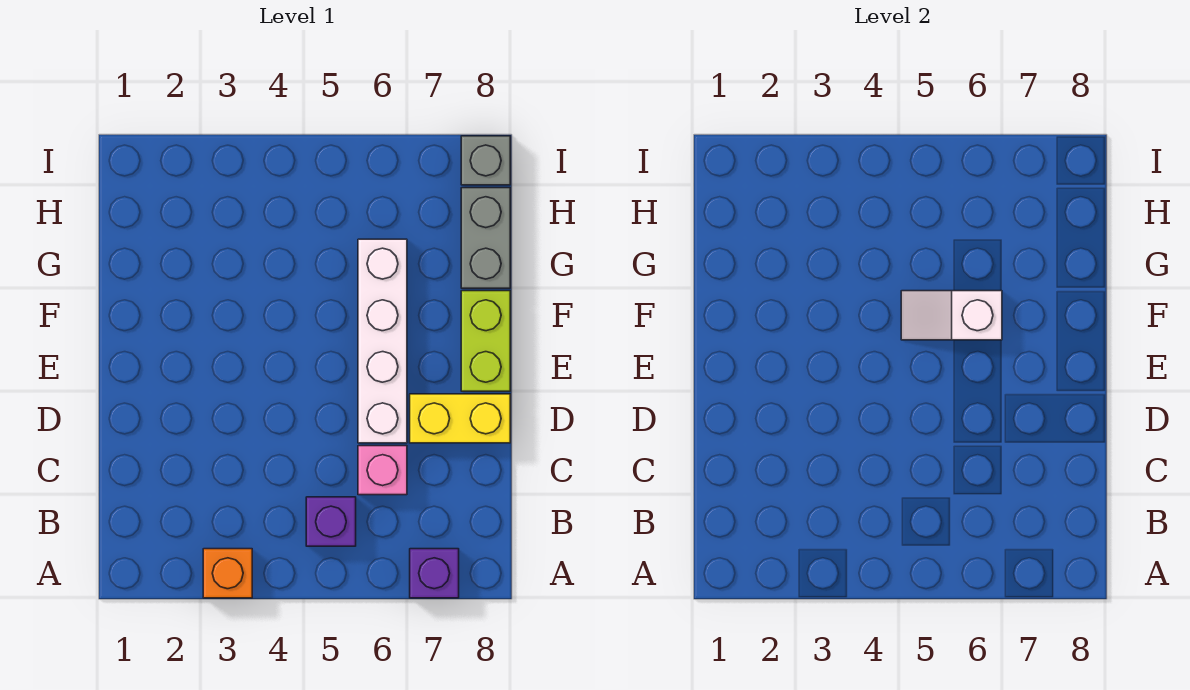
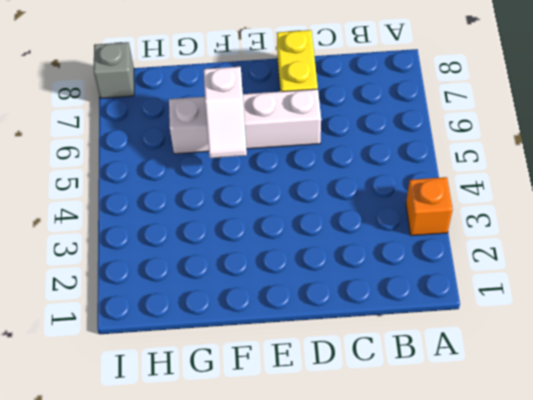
none -> purple 1x1 brick [410,549,459,598]
none -> purple 1x1 brick [306,497,356,546]

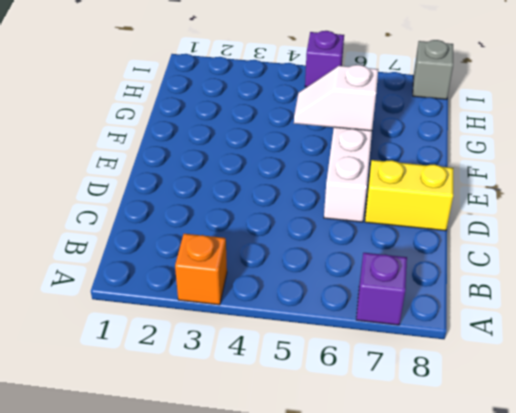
purple 1x1 brick [305,31,344,87] -> purple 1x1 brick moved to [306,497,356,546]
none -> pink 1x1 brick [358,446,407,495]
none -> lime 1x2 brick [461,291,510,391]

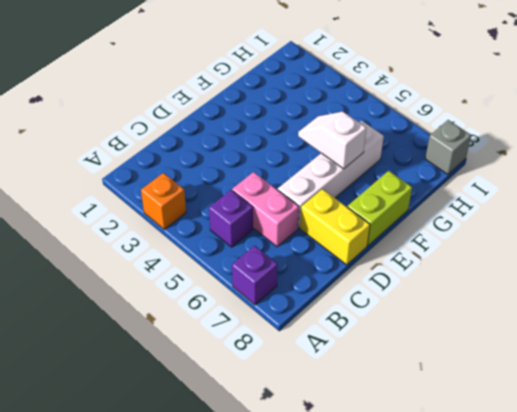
pink 1x2 brick [232,172,299,247] -> pink 1x1 brick [358,446,407,495]
none -> grey 1x2 brick [461,188,510,288]

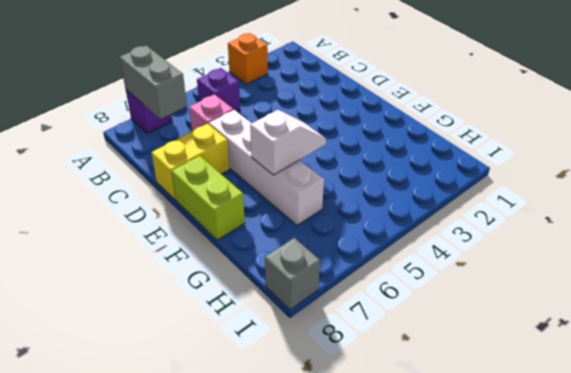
grey 1x2 brick [119,45,187,119] -> grey 1x2 brick moved to [461,188,510,288]

